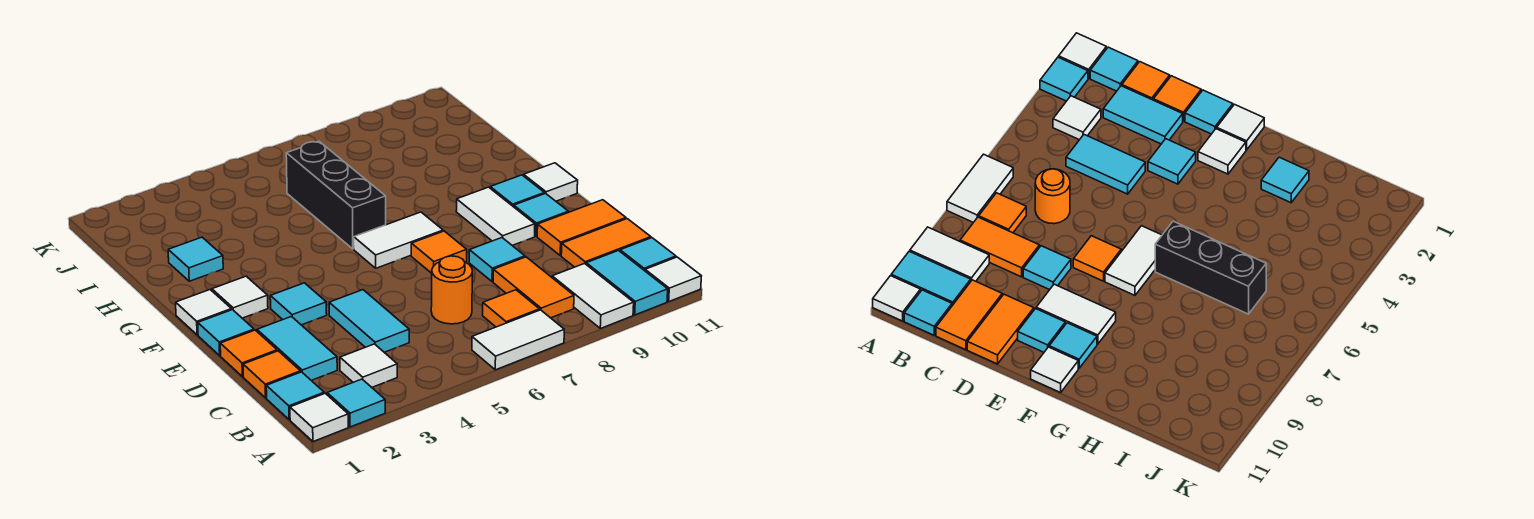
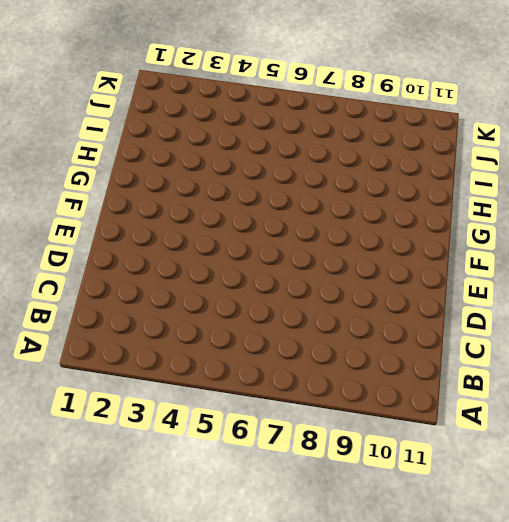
none -> white 1x1 tile [290,393,348,442]
none -> cyan 1x1 tile [327,379,385,427]
none -> white 1x2 tile [472,310,564,370]
none -> white 1x2 tile [552,263,634,328]

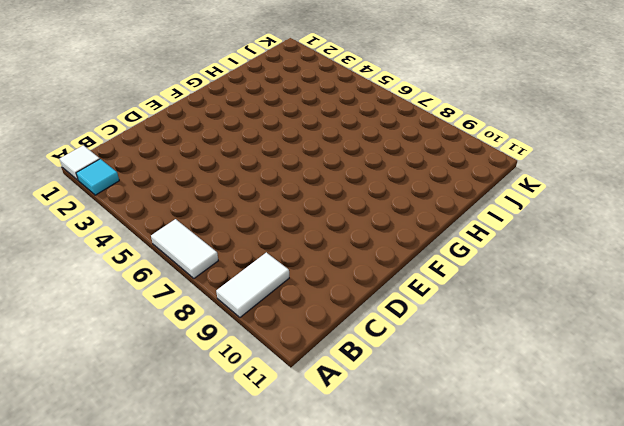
none -> cyan 1x2 tile [586,251,668,315]
none -> white 1x1 tile [645,257,701,301]
none -> cyan 1x1 tile [266,372,324,420]
none -> white 1x1 tile [340,344,397,387]

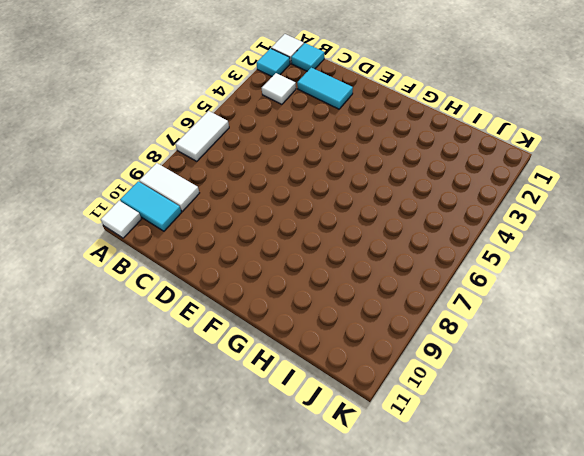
none -> orange 1x1 tile [483,290,539,327]
none -> orange 1x2 tile [493,257,574,318]
none -> cyan 1x1 tile [620,238,676,271]
none -> orange 1x1 tile [243,351,301,398]

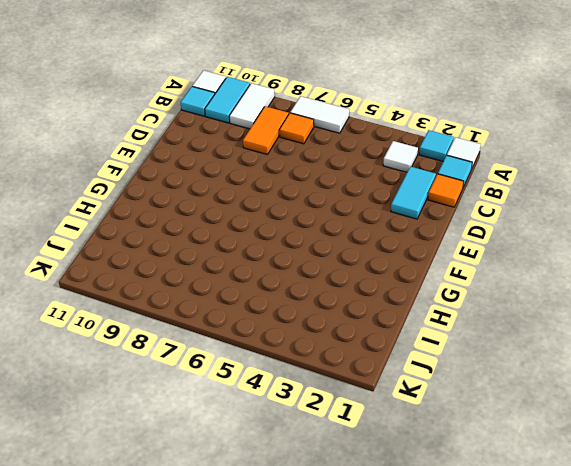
none -> cyan 1x2 tile [329,290,409,352]
none -> orange 1x1 round brick [431,256,472,324]
none -> orange 1x2 tile [561,219,651,267]
none -> orange 1x1 tile [220,330,277,377]

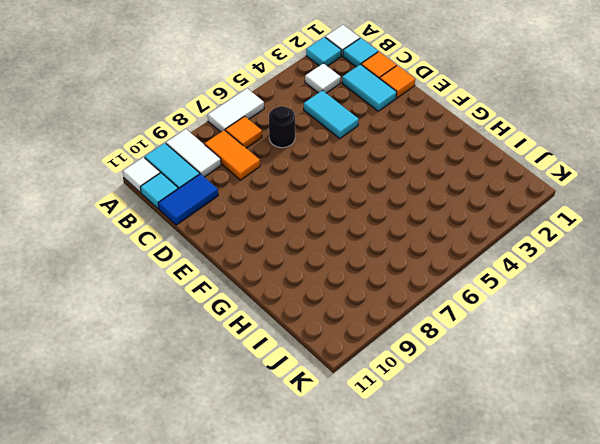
black 1x1 round brick [269,106,295,148] -> orange 1x1 round brick [431,256,472,324]
blue 1x2 tile [158,174,218,225] -> orange 1x2 tile [561,219,651,267]
none -> cyan 1x1 tile [469,238,525,282]
none -> orange 1x2 tile [537,200,626,256]
none -> cyan 1x1 tile [198,310,254,355]
none -> cyan 1x1 tile [270,283,327,325]

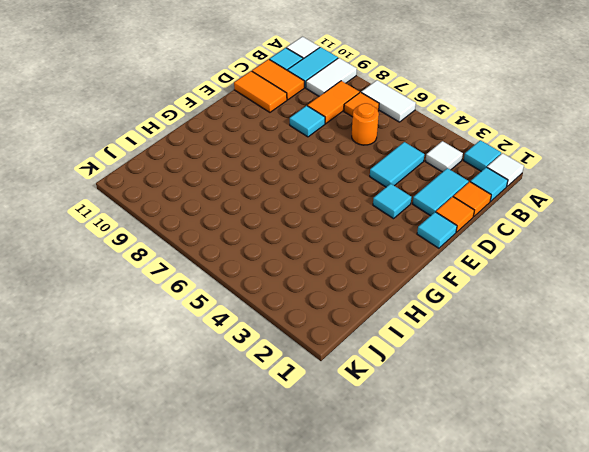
none -> orange 1x1 tile [411,231,467,273]
none -> white 1x2 tile [456,187,535,246]
none -> cyan 1x1 tile [514,194,568,236]
none -> white 1x1 tile [176,290,231,335]

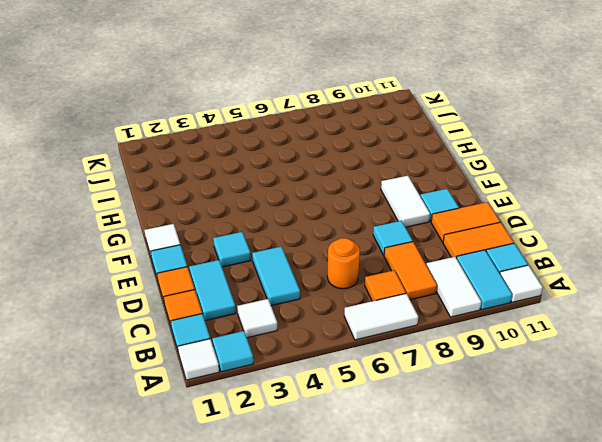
none -> orange 1x1 tile [411,231,467,273]
none -> white 1x1 tile [212,276,268,318]
none -> white 1x2 tile [354,212,443,268]
none -> cyan 1x1 tile [490,175,544,207]

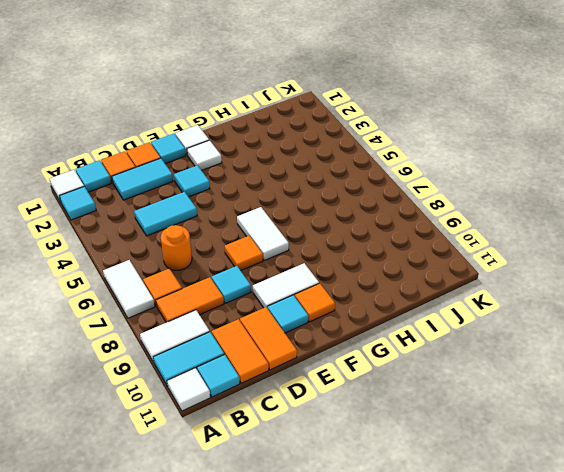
orange 1x1 tile [295,283,335,322] -> cyan 1x1 tile [490,175,544,207]
none -> white 1x1 tile [340,344,397,387]
none -> white 1x1 tile [524,163,578,201]
none -> black 1x3 brick [286,141,386,249]
none -> cyan 1x1 tile [168,237,223,281]

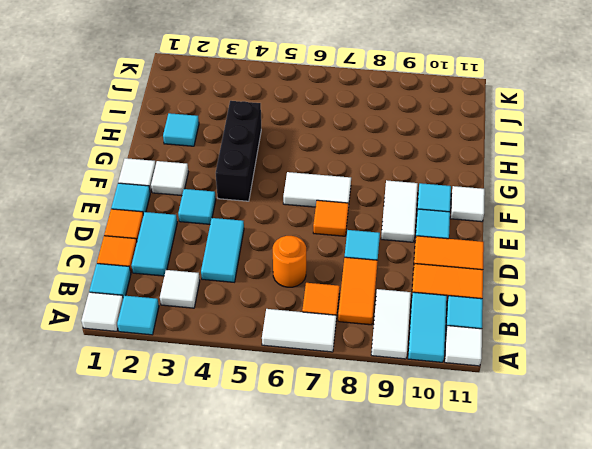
black 1x3 brick [216,101,261,201] -> black 1x3 brick moved to [286,141,386,249]

